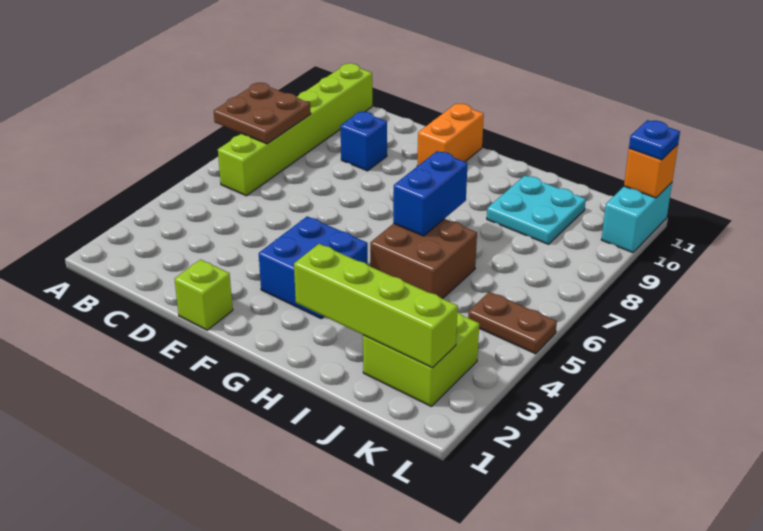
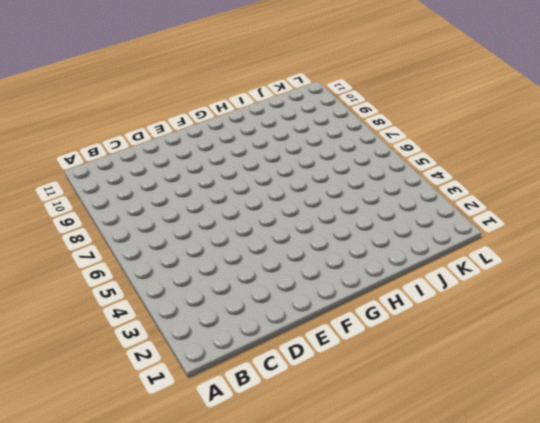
none -> lime 1x6 brick [218,63,372,196]
none -> blue 1x1 brick [340,111,387,171]
none -> lime 1x1 brick [175,259,233,330]

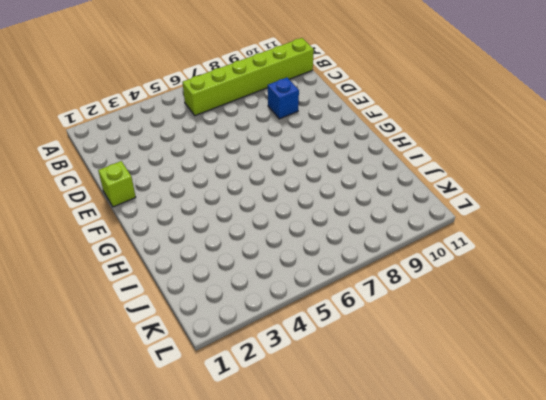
none -> blue 2x2 brick [259,216,368,318]
none -> orange 1x2 brick [417,103,484,166]
none -> brown 2x2 brick [370,219,477,299]

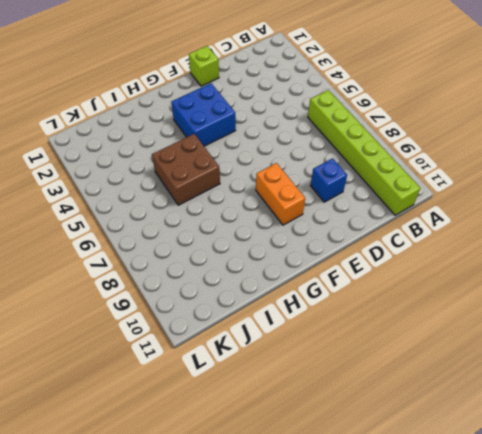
orange 1x2 brick [256,163,305,225] -> orange 1x2 brick moved to [417,103,484,166]
none -> cyan 2x2 plate [487,176,586,244]
none -> lime 2x2 brick [363,312,479,406]
none -> brown 1x2 plate [468,292,557,354]

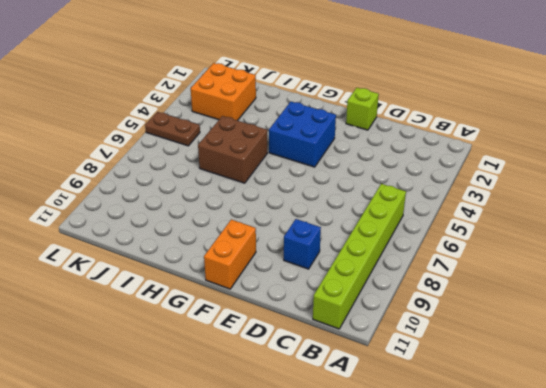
orange 2x2 brick [191,63,256,121] -> lime 2x2 brick [363,312,479,406]
none -> cyan 2x2 plate [487,176,586,244]
none -> cyan 1x2 brick [601,183,672,253]
none -> brown 2x2 plate [214,83,311,144]

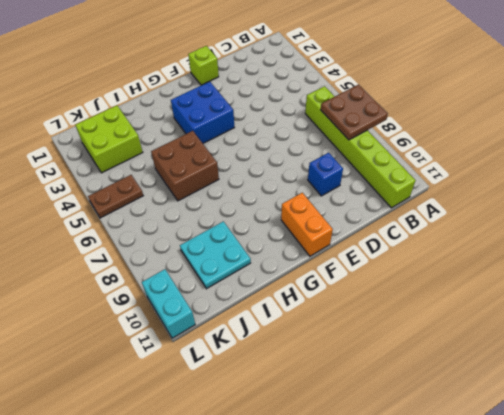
none -> lime 1x4 brick [294,244,458,368]
none -> blue 1x2 brick [393,151,468,236]
none -> orange 1x1 brick [624,145,678,198]

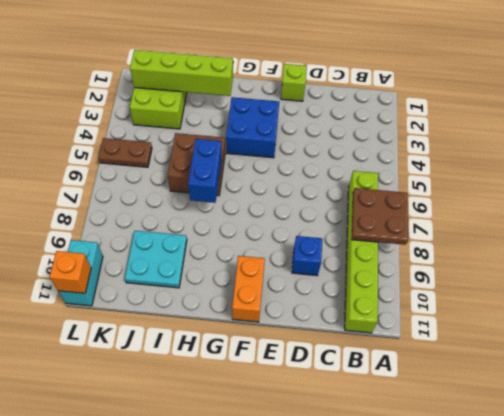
none -> blue 1x1 plate [629,120,680,160]

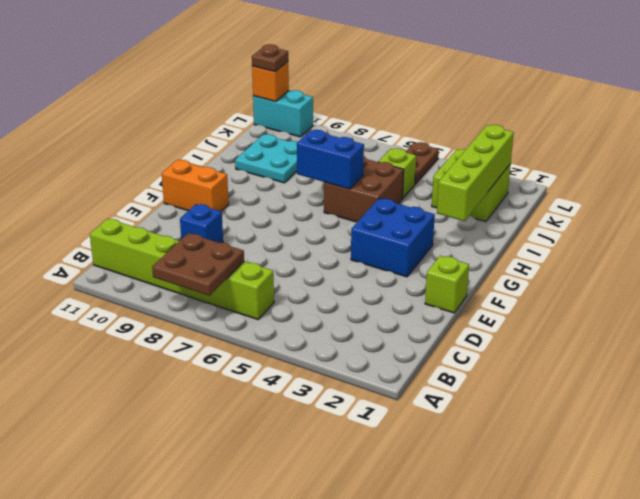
lime 1x1 brick [379,148,416,198] -> none
brown 1x1 plate [252,44,288,71] -> blue 1x1 plate [629,120,680,160]

